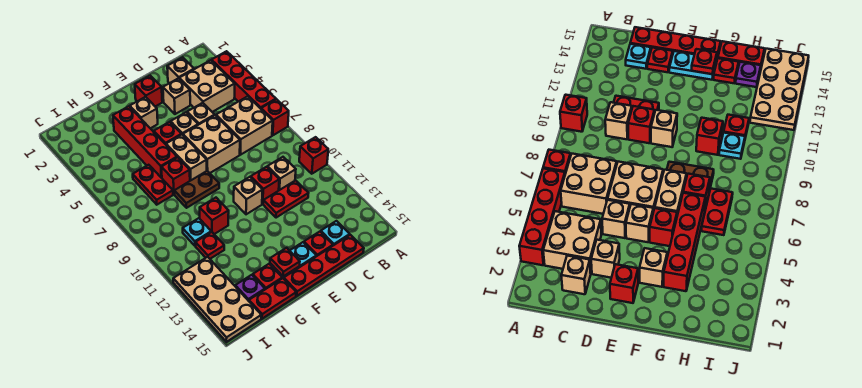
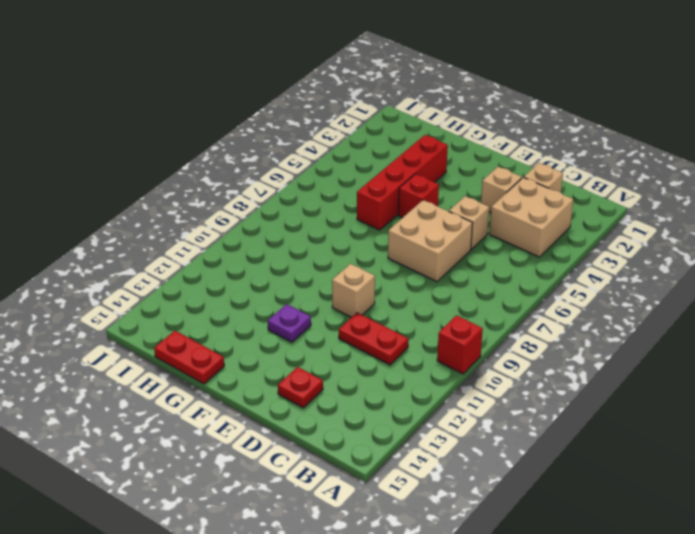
purple 1x1 plate [268,304,311,342] -> purple 1x1 plate moved to [235,275,265,301]
none -> red 1x4 brick [212,51,276,109]
none -> red 1x1 brick [261,99,289,135]
none -> tan 2x2 brick [216,96,273,155]
none -> tan 1x1 brick [267,157,296,190]

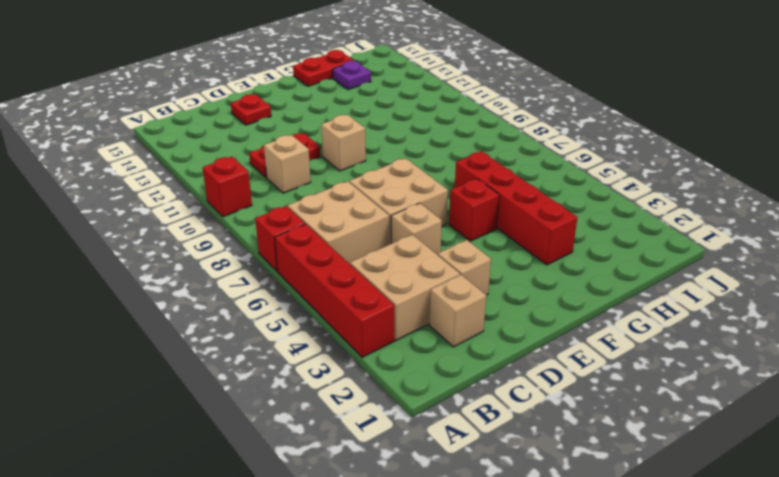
none -> cyan 1x1 plate [321,221,350,246]
none -> red 1x4 plate [284,235,364,296]
none -> red 1x1 brick [251,167,279,204]
none -> red 1x1 brick [135,76,162,107]

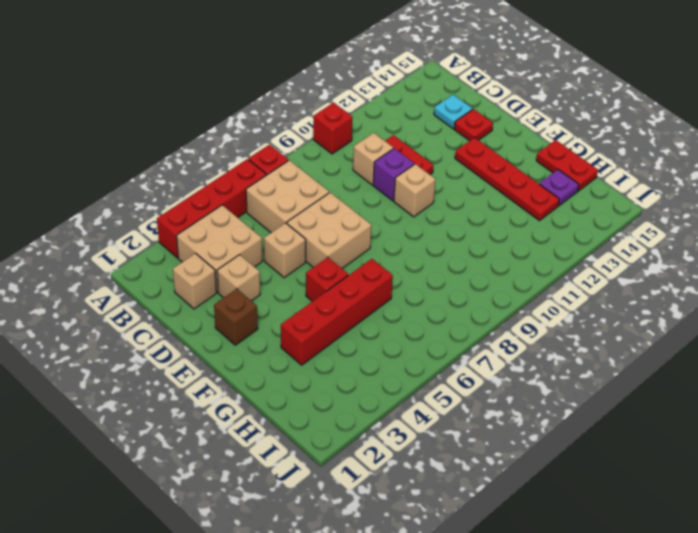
purple 1x1 brick [373,148,414,201] -> red 1x1 brick [251,167,279,204]
brown 1x1 brick [214,289,258,345] -> red 1x1 brick [135,76,162,107]
red 1x4 plate [455,137,559,221] -> red 1x4 plate moved to [284,235,364,296]
none -> tan 1x1 brick [171,112,198,135]
none -> cyan 1x2 plate [270,242,316,279]
none -> tan 1x1 brick [130,97,158,128]
none -> tan 1x2 brick [166,135,207,181]

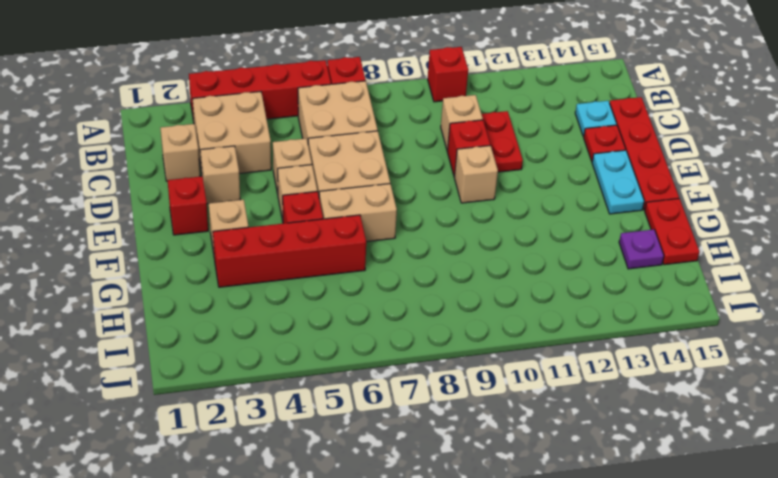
none -> brown 1x2 plate [174,171,219,208]
none -> red 1x1 brick [161,157,190,194]
none -> red 1x1 brick [200,198,229,234]
none -> red 1x1 plate [253,264,282,289]

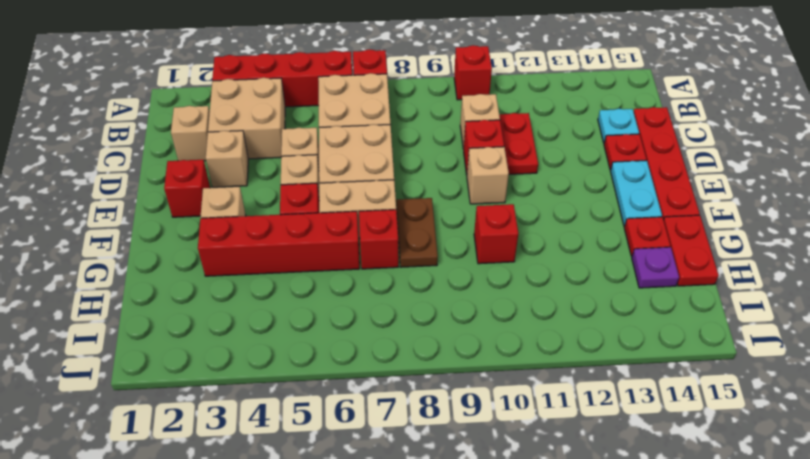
none -> red 1x2 plate [133,165,173,205]
none -> cyan 1x1 plate [183,218,211,246]
none -> red 1x1 plate [195,232,224,259]
none -> tan 2x4 plate [173,257,261,342]

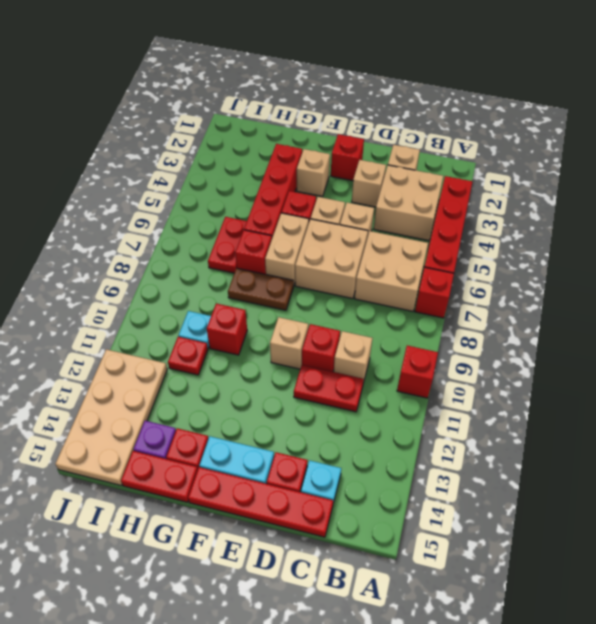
none -> red 1x1 plate [270,248,300,276]

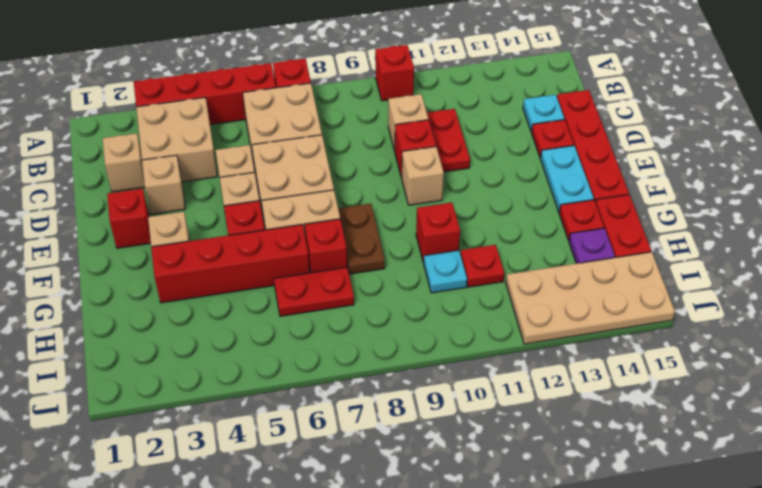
none -> red 1x1 plate [270,248,300,276]

